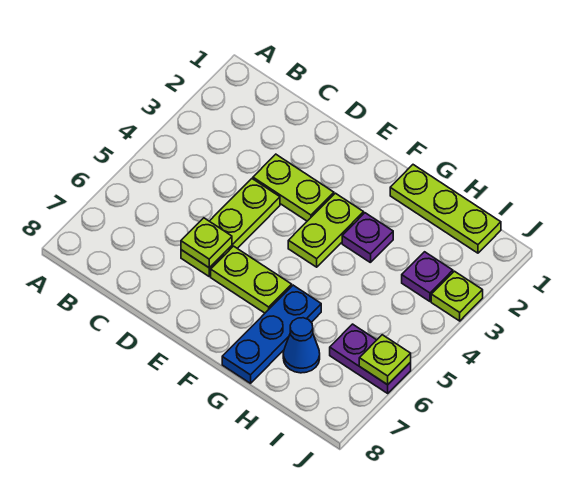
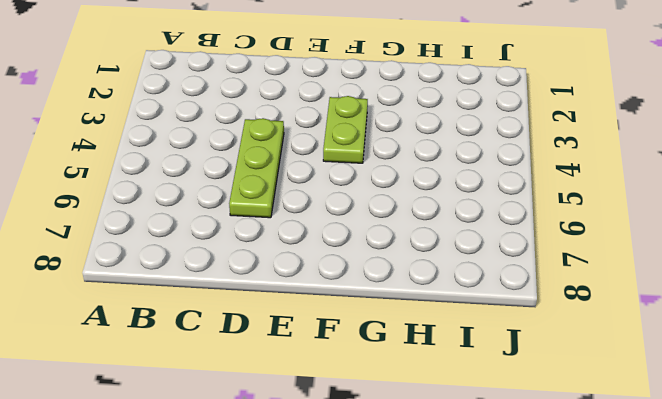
none -> lime 1x2 plate [253,154,334,221]
none -> lime 1x2 plate [211,246,292,313]
none -> lime 1x3 plate [390,165,501,253]

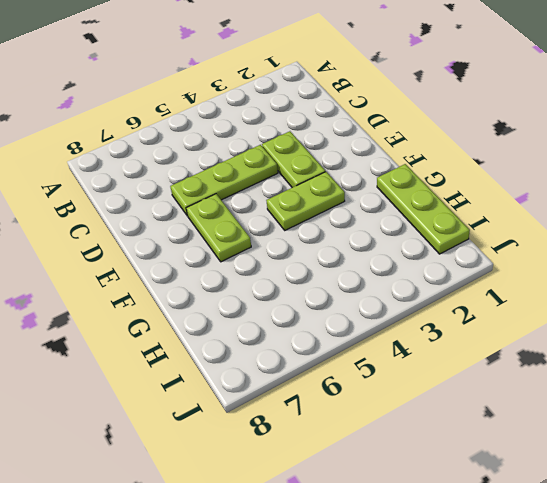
none -> purple 1x1 plate [342,213,393,263]
none -> blue 1x3 plate [222,285,321,383]
none -> blue 1x1 cone [283,318,320,373]

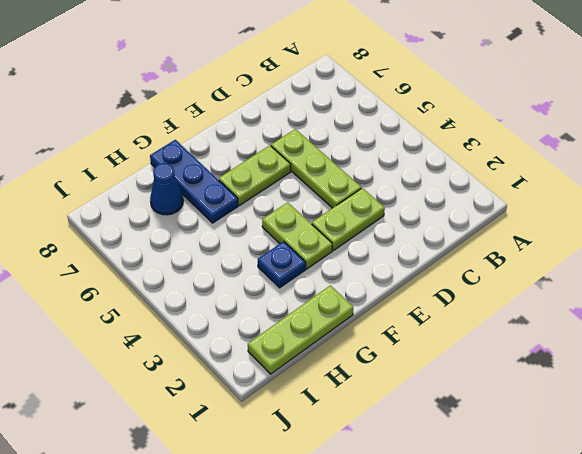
blue 1x1 plate [258,241,306,288] -> purple 1x1 plate [342,213,393,263]
none -> purple 1x1 plate [402,252,453,301]
none -> purple 1x2 plate [330,324,411,393]
none -> lime 1x1 plate [431,271,483,321]

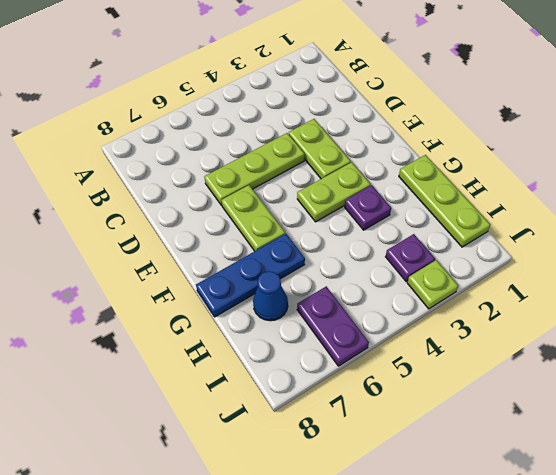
none -> lime 1x1 plate [181,218,232,268]
none -> lime 1x1 plate [359,335,411,385]

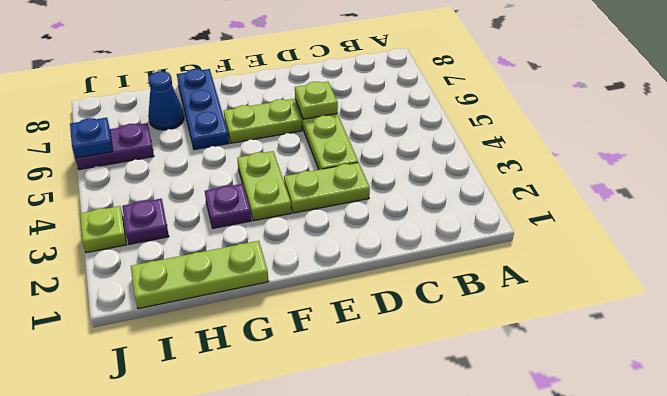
blue 1x1 plate [70,118,113,158] -> lime 1x1 plate [359,335,411,385]

